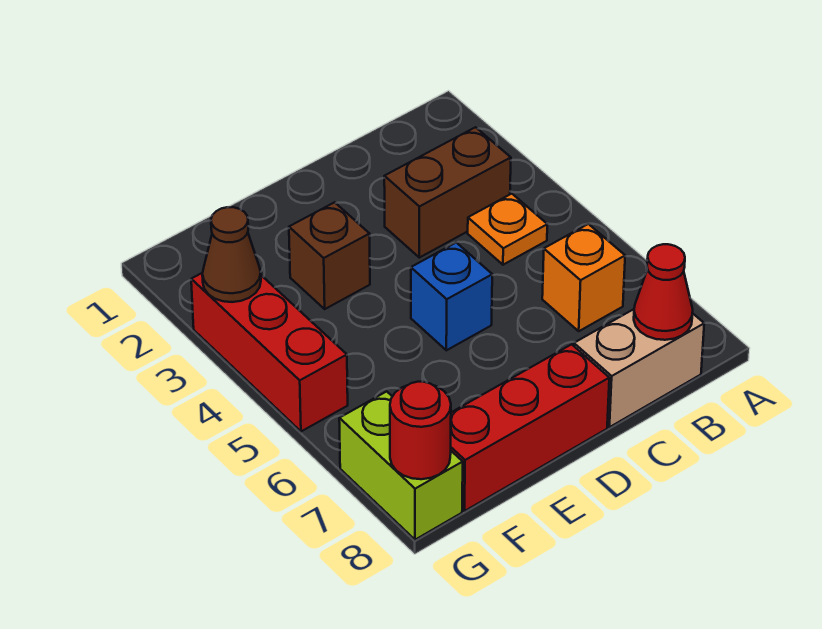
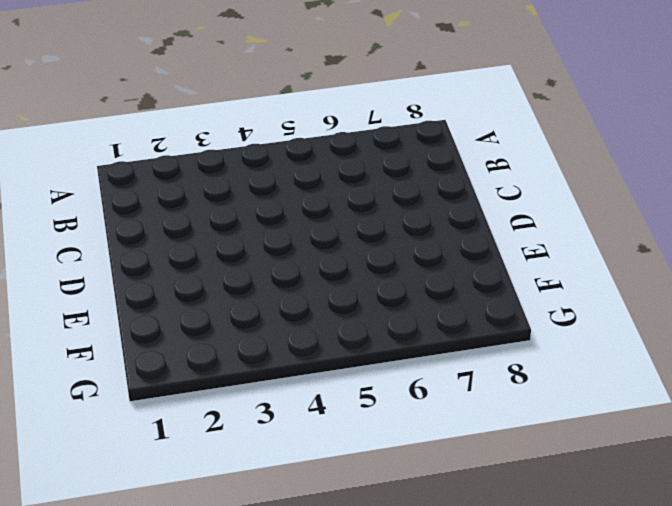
none -> brown 1x2 brick [384,127,511,258]
none -> orange 1x1 plate [468,194,547,265]
none -> orange 1x1 brick [542,224,625,331]

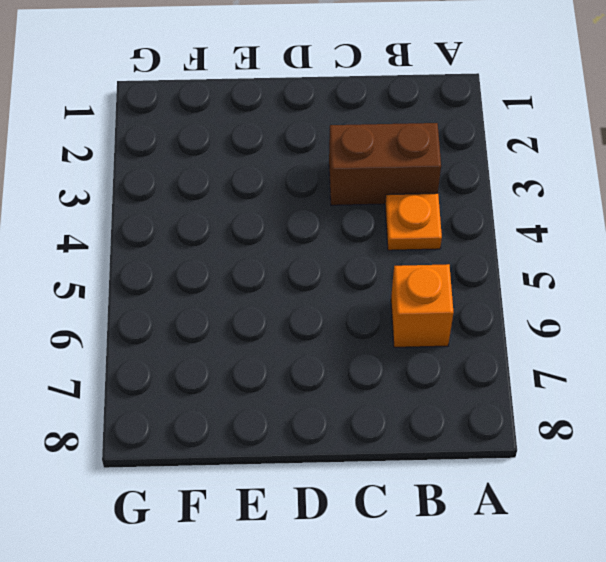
none -> tan 1x2 brick [574,309,704,427]
none -> blue 1x1 brick [411,243,492,350]
none -> red 1x3 brick [451,344,609,511]

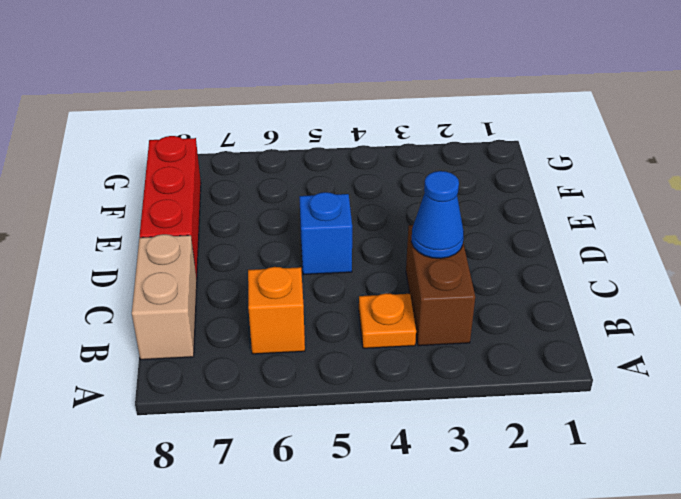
blue 1x1 cone [411,171,464,258] -> none
none -> brown 1x1 brick [289,202,370,309]
none -> red 1x3 brick [191,273,348,431]
none -> lime 1x2 brick [339,391,463,540]

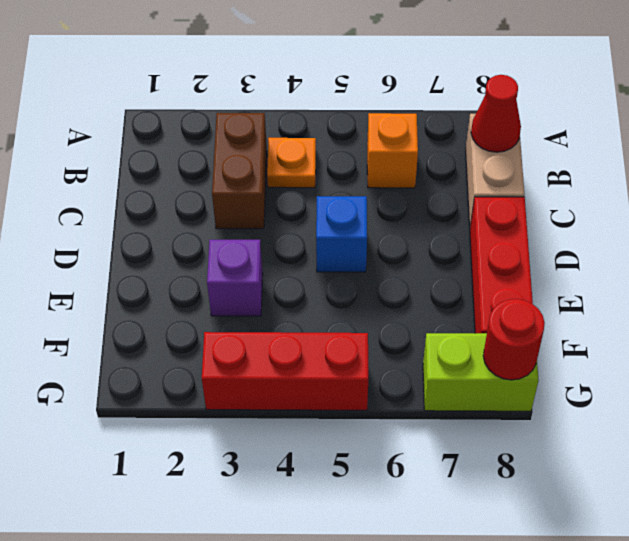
purple 1x1 brick [207,240,263,316] -> brown 1x1 brick [289,202,370,309]
none -> brown 1x1 cone [202,207,261,302]

